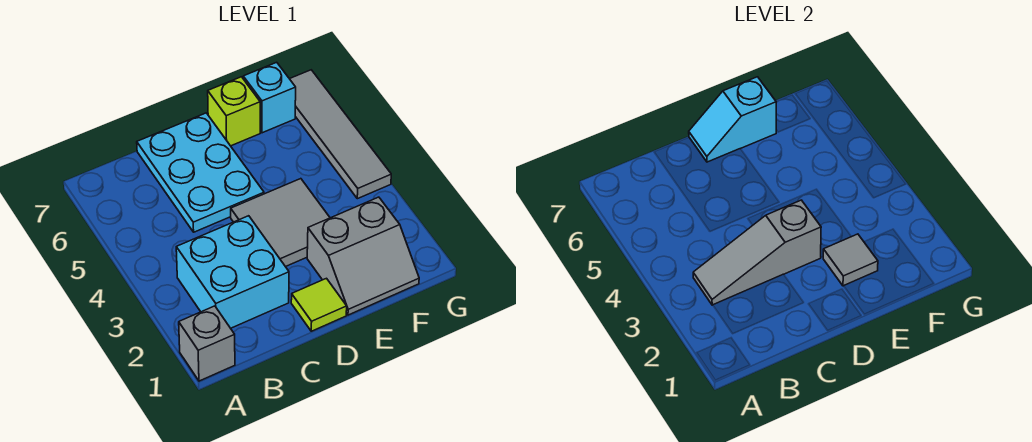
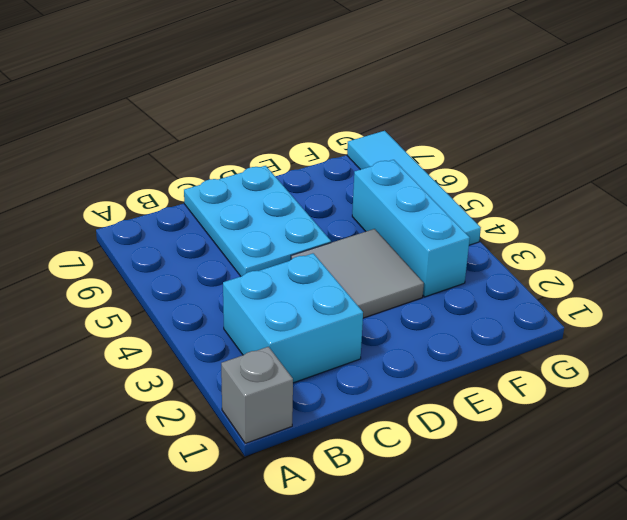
cyan 1x3 brick [352,160,470,297] -> none
cyan 1x4 tile [347,131,481,245] -> grey 1x4 tile [290,70,391,199]
none -> lime 1x1 tile [291,278,347,331]
none -> grey 2x2 slope [307,197,419,315]
none -> lime 1x1 brick [208,77,260,146]

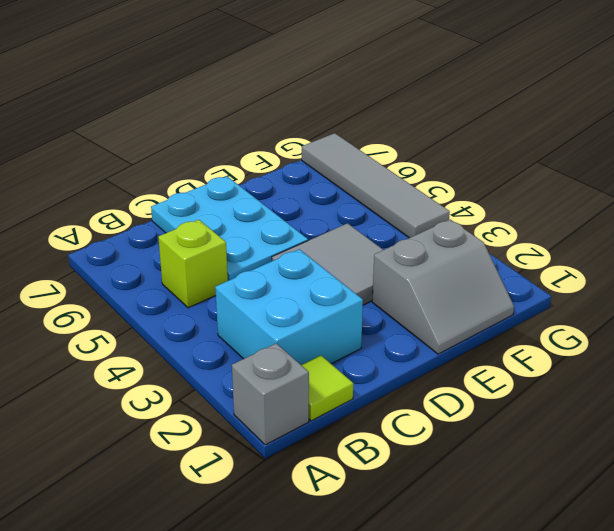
lime 1x1 tile [302,355,353,421] -> lime 1x1 tile moved to [291,278,347,331]
lime 1x1 brick [158,220,228,308] -> lime 1x1 brick moved to [208,77,260,146]
none -> cyan 1x1 brick [243,62,296,133]
none -> grey 1x3 slope [693,200,821,305]
none -> cyan 1x2 slope [689,77,776,162]

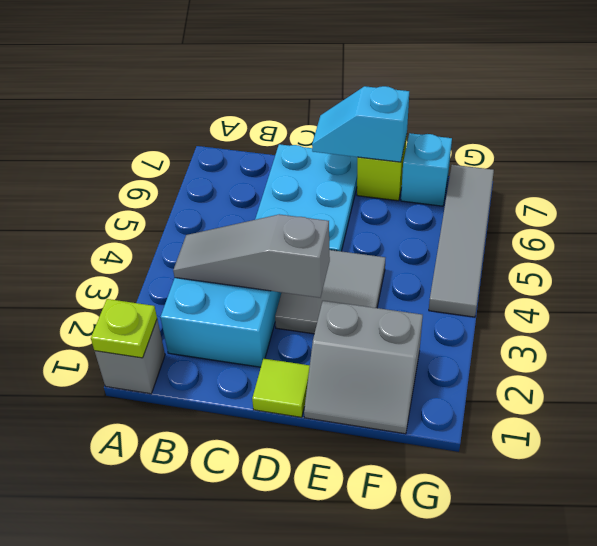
lime 1x1 plate [91,299,157,358] -> none
none -> grey 1x1 tile [823,234,878,286]

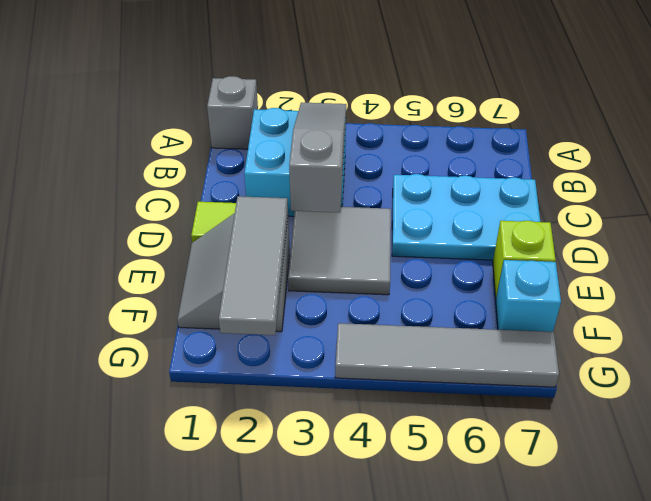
grey 1x3 tile [219,196,288,335] -> grey 1x1 tile [823,234,878,286]
none -> cyan 1x2 slope [689,77,776,162]

